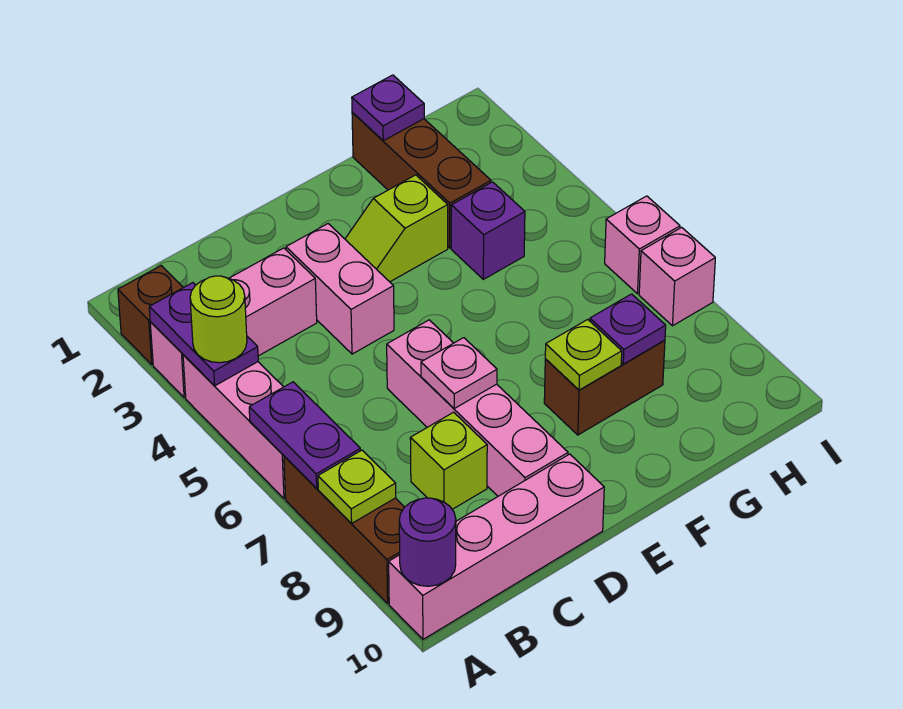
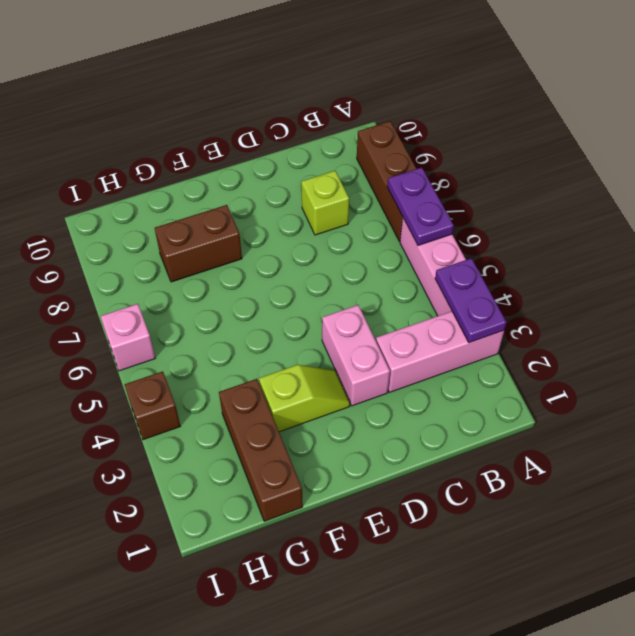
brown 1x1 brick [125,371,180,440] -> brown 1x1 brick moved to [118,266,183,364]
none -> pink 1x4 brick [389,454,604,639]
none -> pink 1x4 brick [387,320,568,496]
none -> purple 1x1 brick [451,182,525,279]

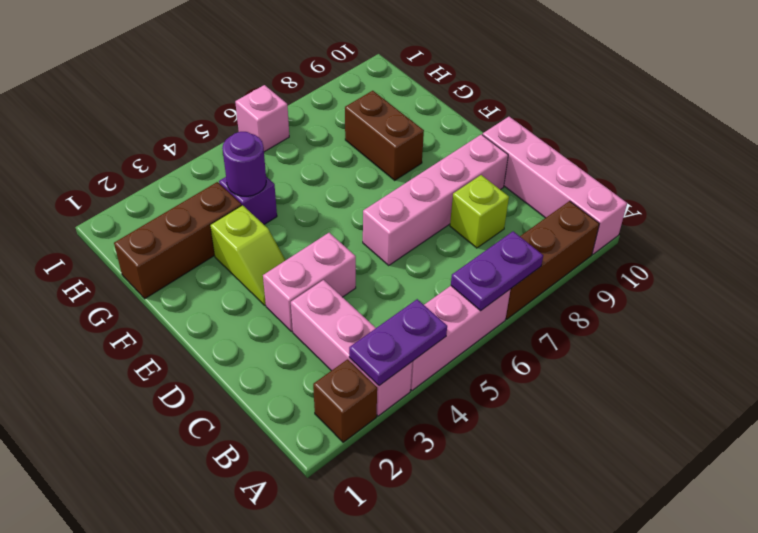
purple 1x1 round brick [222,132,266,196] -> purple 1x1 round brick moved to [399,498,456,586]
none -> pink 1x1 brick [639,227,715,326]
none -> lime 1x1 plate [318,450,396,524]
none -> pink 1x1 plate [421,338,497,408]

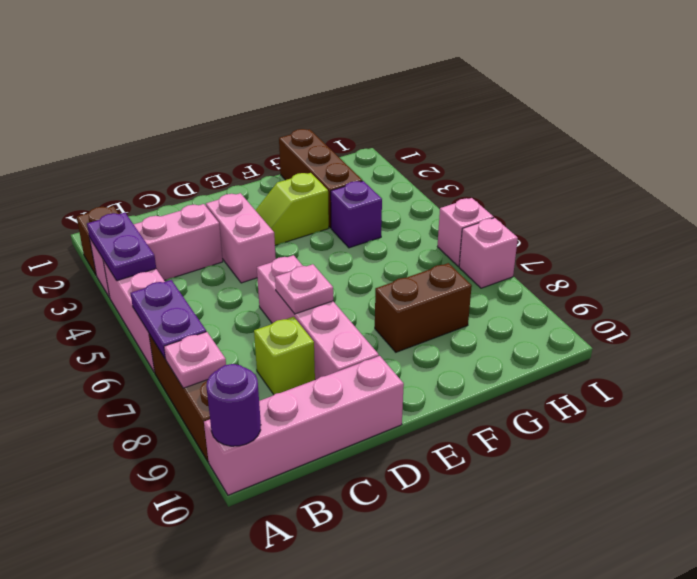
pink 1x1 plate [164,332,226,388] -> lime 1x1 plate [318,450,396,524]
none -> lime 1x1 plate [545,319,622,390]
none -> purple 1x1 plate [352,75,424,141]
none -> purple 1x1 plate [590,294,666,364]

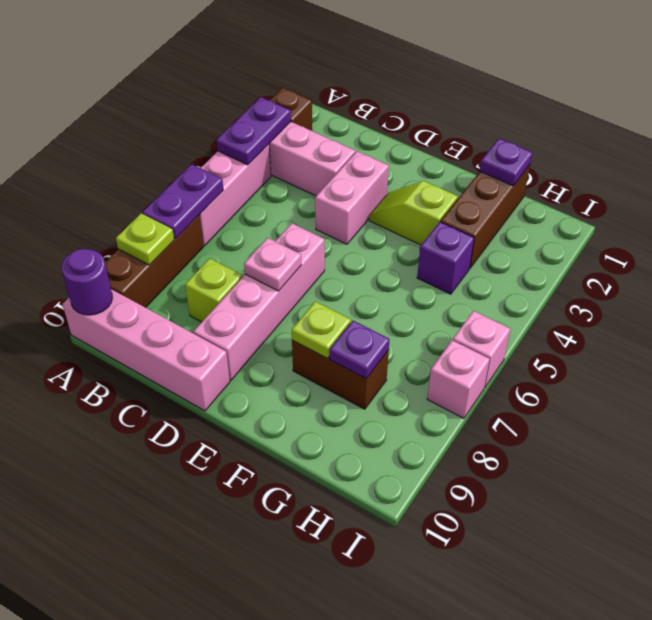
none -> lime 1x1 round brick [190,276,247,363]

